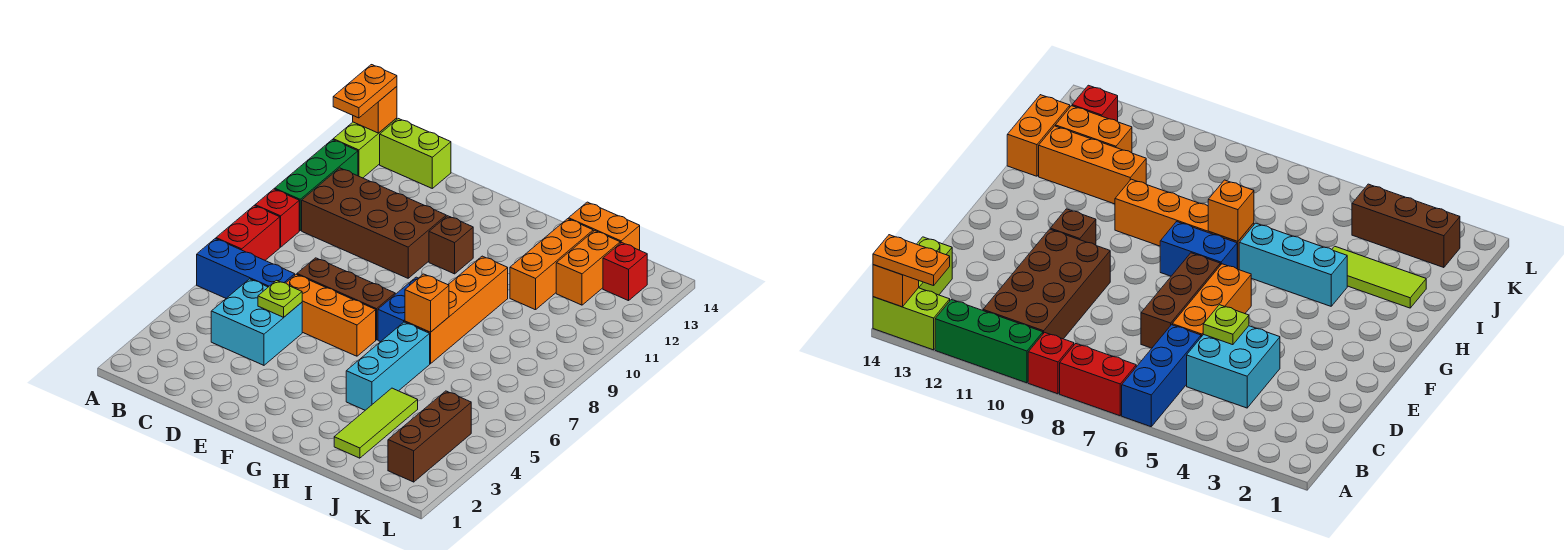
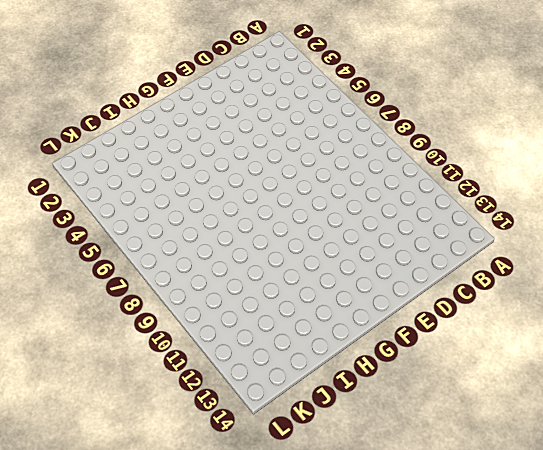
none -> blue 1x3 brick [197,239,295,298]
none -> red 1x2 brick [216,206,280,260]
none -> red 1x1 brick [255,189,299,247]

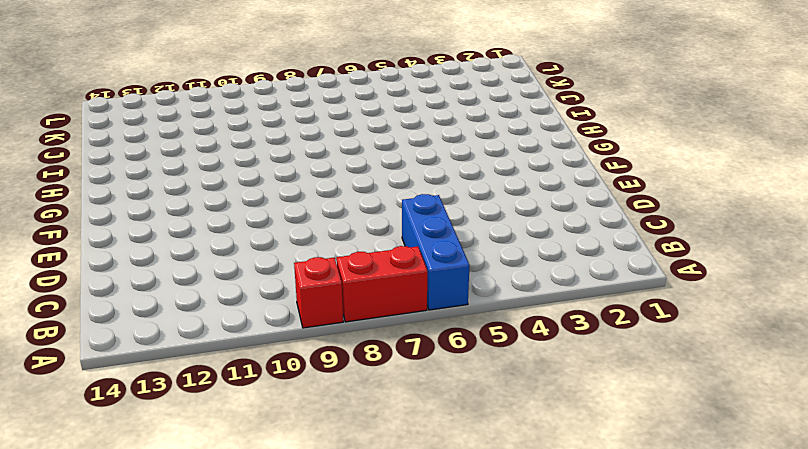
none -> green 1x3 brick [275,140,358,230]
none -> lime 1x2 brick [333,118,397,178]
none -> brown 2x4 brick [302,168,446,278]

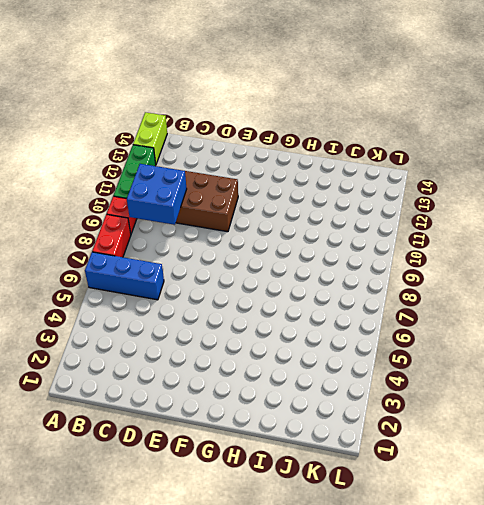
blue 2x2 brick [127,164,187,225] -> none
none -> lime 1x2 brick [380,119,451,188]
none -> cyan 2x2 brick [211,279,302,365]
none -> orange 1x3 brick [286,274,376,356]

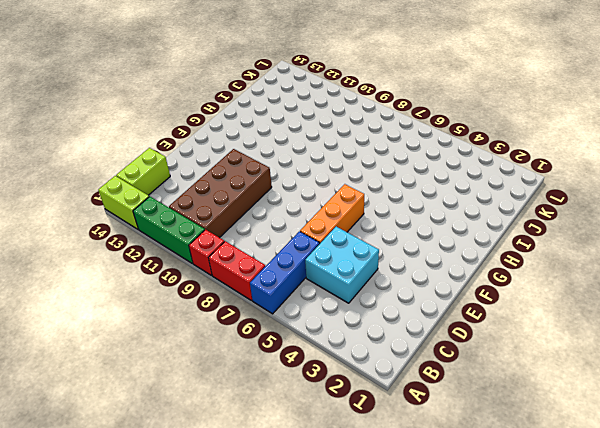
none -> brown 1x3 brick [297,258,395,340]
none -> brown 1x1 brick [429,216,473,274]
none -> blue 1x2 brick [378,277,418,342]

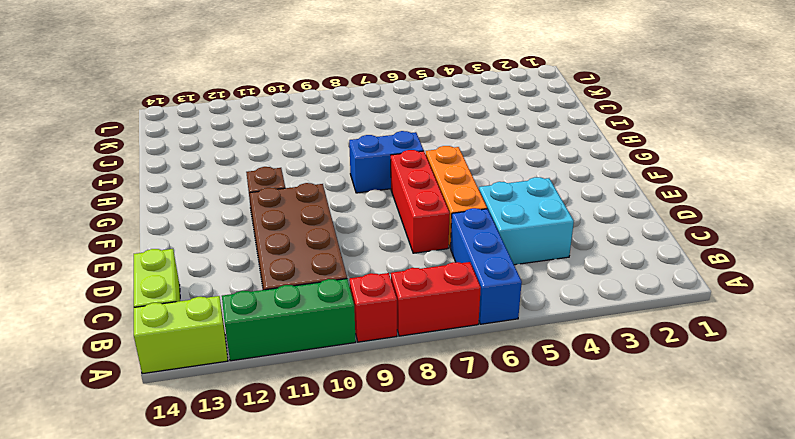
red 1x3 brick [391,150,450,253] -> brown 1x3 brick [297,258,395,340]
none -> cyan 1x3 brick [346,322,430,410]
none -> orange 1x4 brick [405,256,508,364]
none -> lime 1x3 tile [334,388,418,458]

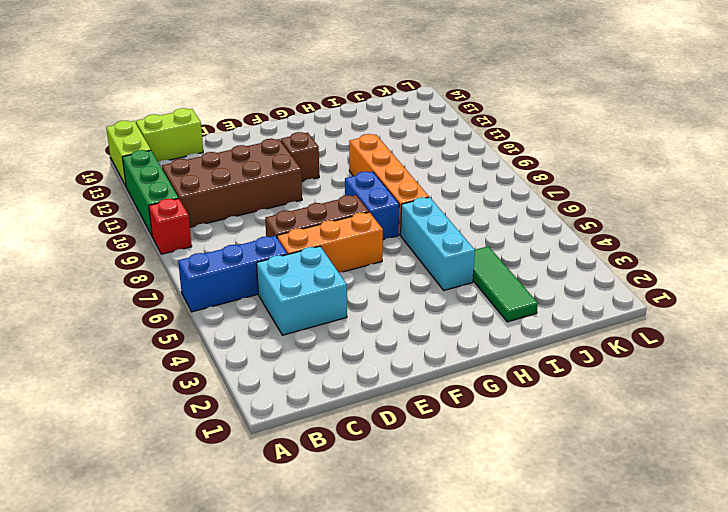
green 1x3 tile [473,246,538,322] -> lime 1x3 tile [334,388,418,458]
none -> red 1x2 brick [216,206,280,260]
none -> orange 1x3 brick [510,219,593,310]
none -> orange 1x2 brick [569,202,640,250]

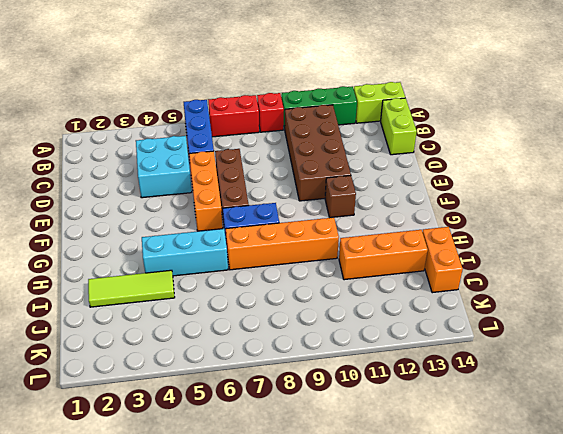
none -> orange 1x2 brick [556,231,620,305]
none -> brown 1x3 brick [388,391,471,482]
none -> red 1x1 brick [603,242,647,301]

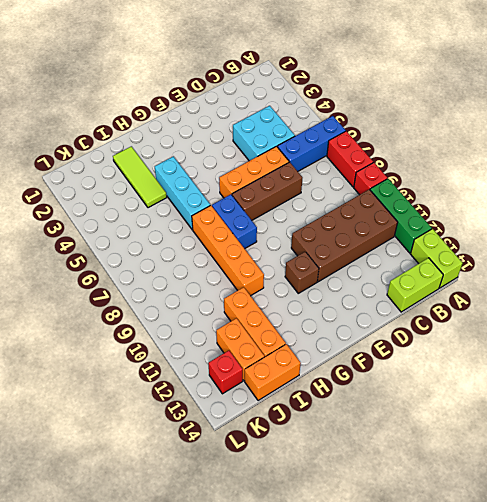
none -> brown 1x3 brick [388,391,471,482]
none -> orange 1x1 brick [353,86,397,133]
none -> lime 1x1 plate [258,280,302,317]

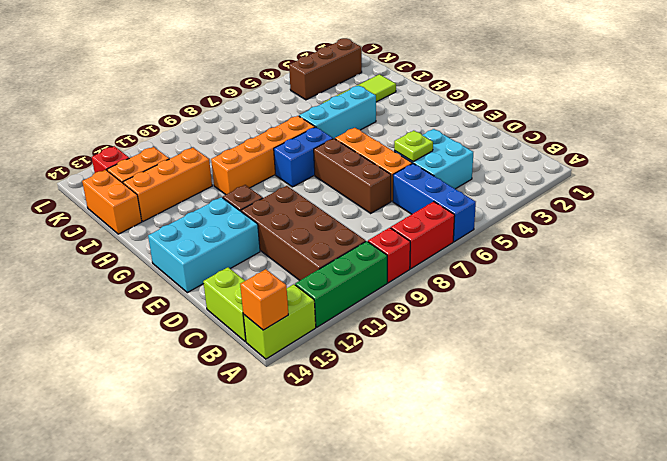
cyan 2x3 brick [148,197,260,293] -> none
none -> orange 1x1 brick [405,274,449,332]
none -> orange 1x2 plate [333,65,397,118]

